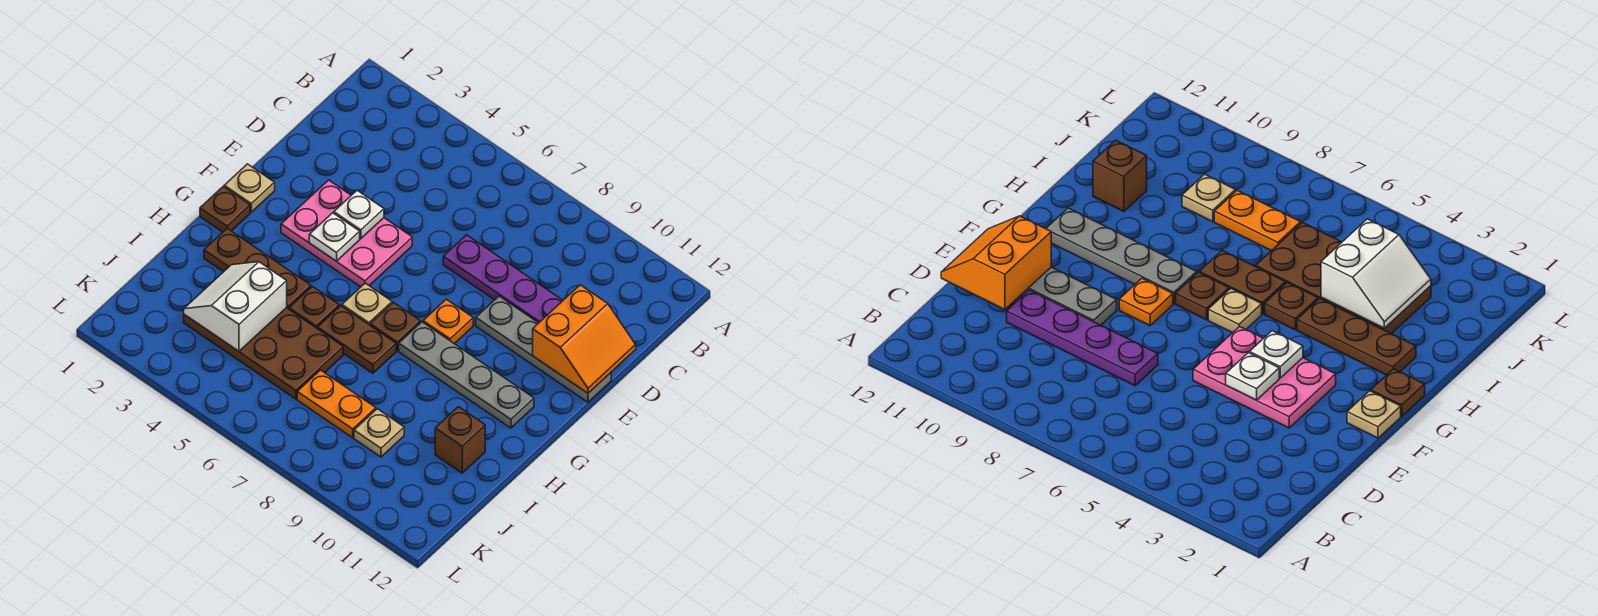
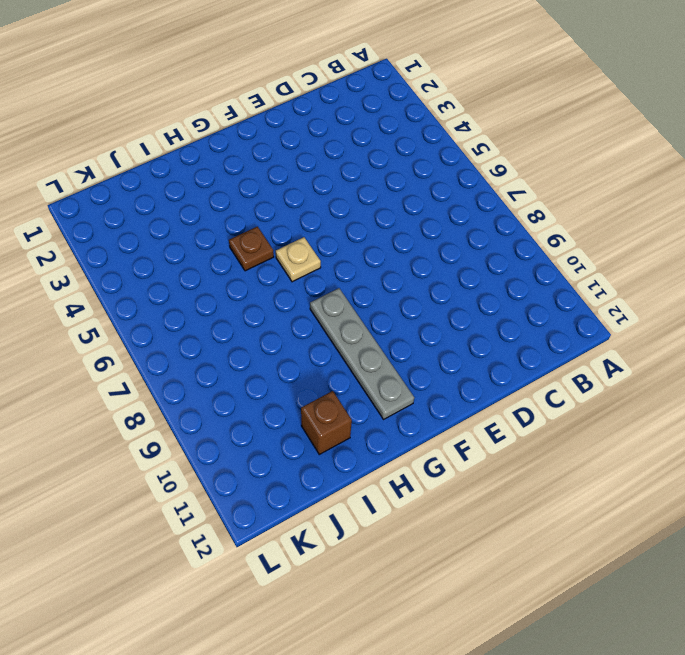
none -> purple 1x4 plate [443,235,563,323]
none -> pink 2x3 plate [281,180,412,287]
none -> grey 1x4 plate [476,296,611,402]

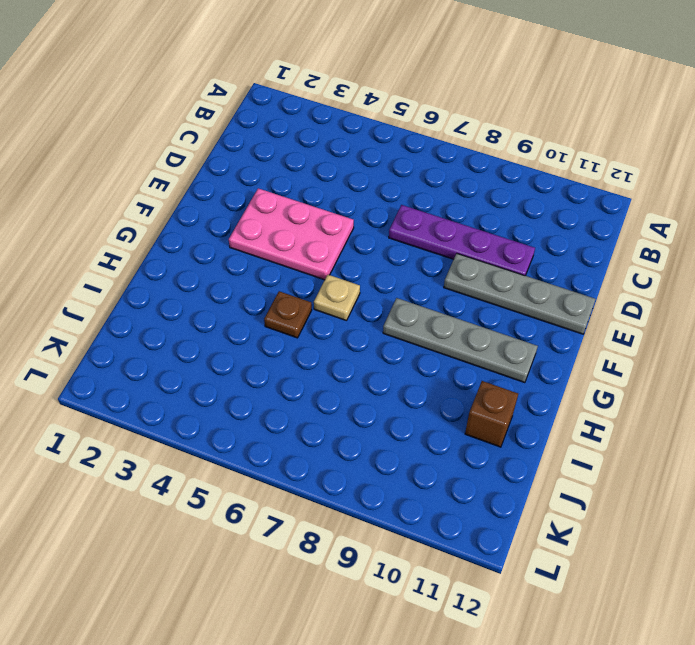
none -> tan 1x1 plate [224,164,275,212]
none -> orange 1x1 plate [423,299,473,344]
none -> brown 1x1 plate [200,187,250,232]

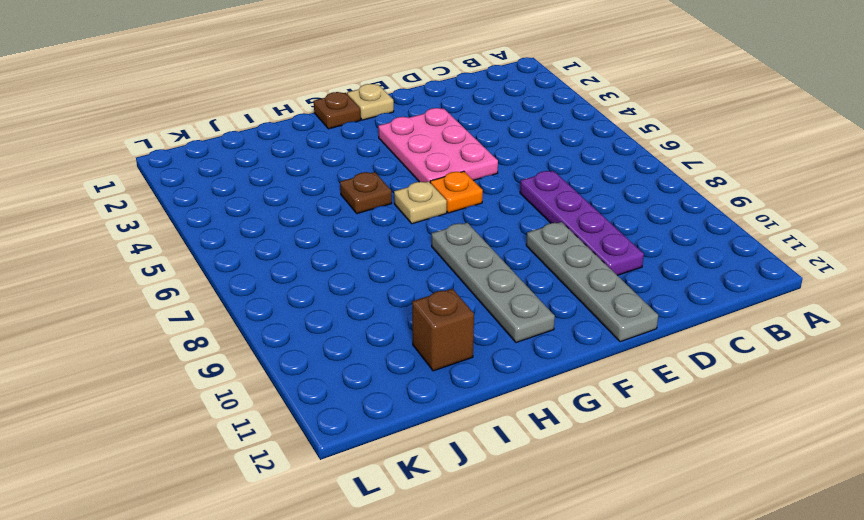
orange 1x1 plate [430,171,483,213] -> orange 1x1 plate moved to [423,299,473,344]
none -> brown 1x1 plate [370,303,421,351]
none -> brown 1x3 plate [204,228,311,309]
none -> brown 1x2 plate [318,306,396,373]

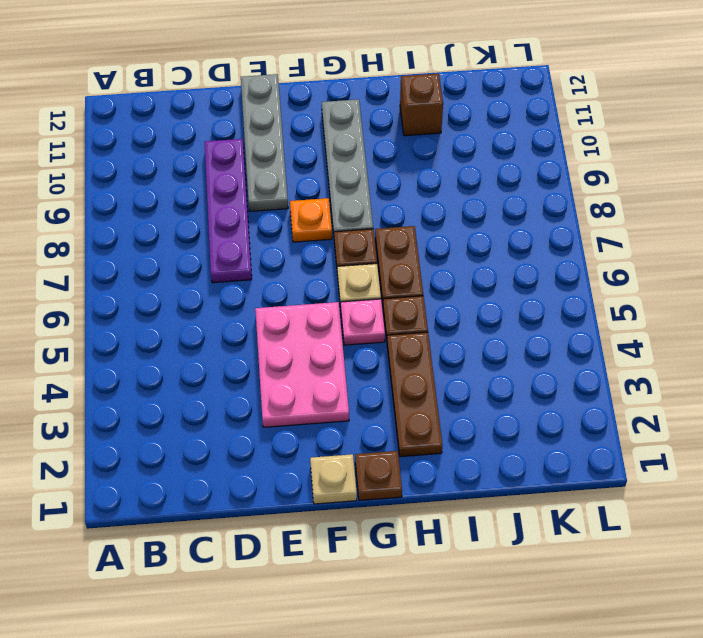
pink 1x1 plate [341,299,385,345] -> none
none -> brown 2x4 plate [184,308,343,399]
none -> orange 1x2 plate [297,370,376,438]
none -> tan 1x1 plate [354,409,404,457]

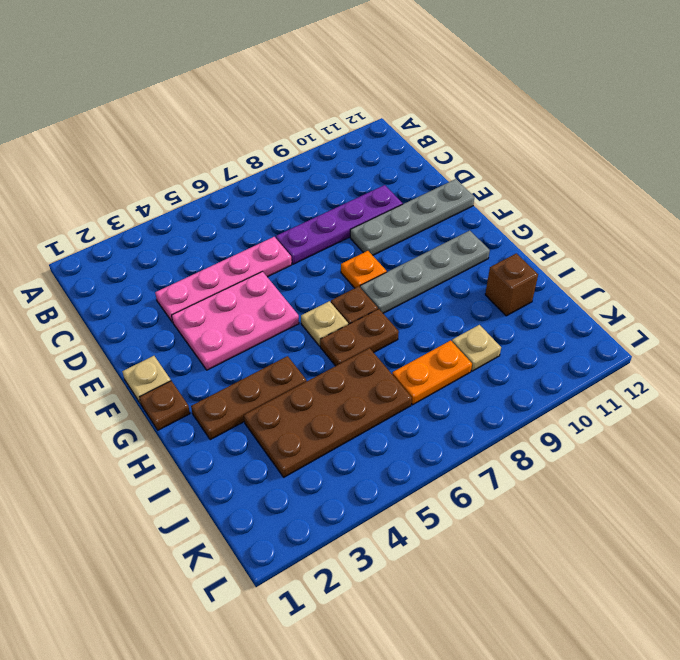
pink 1x4 plate [155,237,292,322] -> none
none -> brown 1x1 plate [289,286,339,329]
none -> orange 2x2 slope [533,285,636,393]
none -> white 1x1 plate [334,191,384,239]

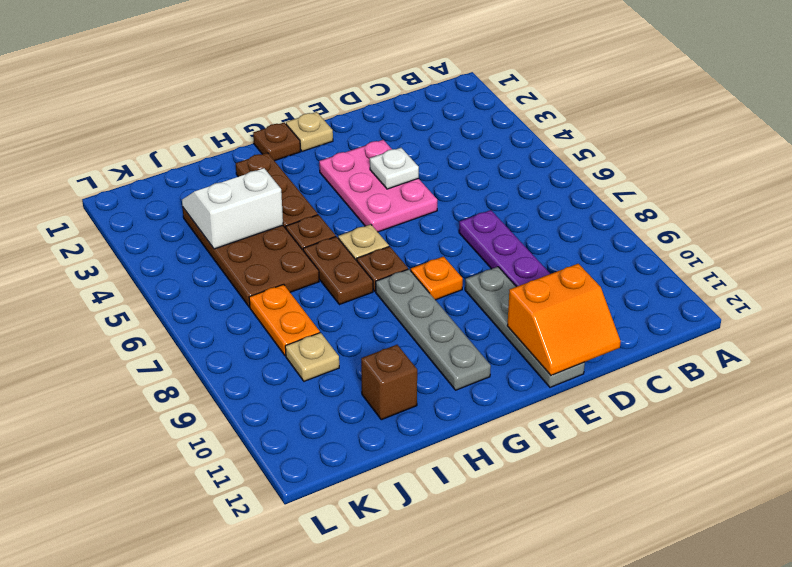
none -> white 1x1 plate [309,213,360,261]

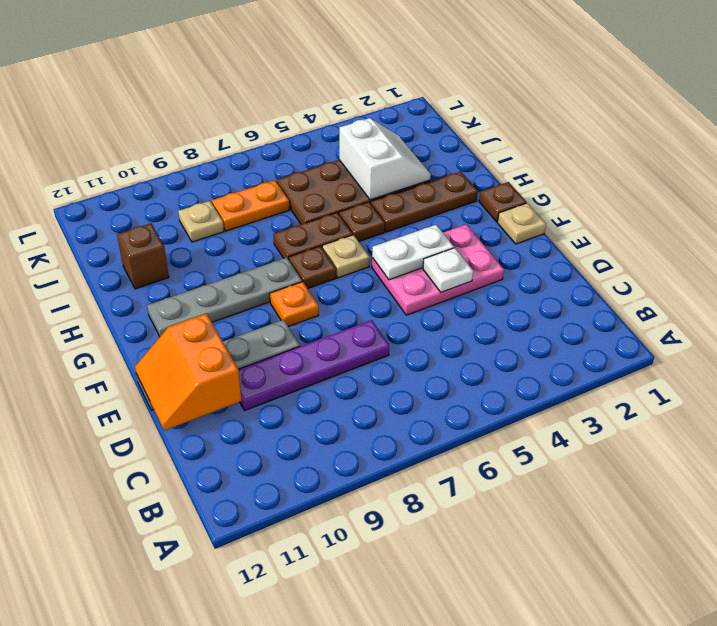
white 1x2 plate [372,225,454,280] -> white 1x1 plate [309,213,360,261]

